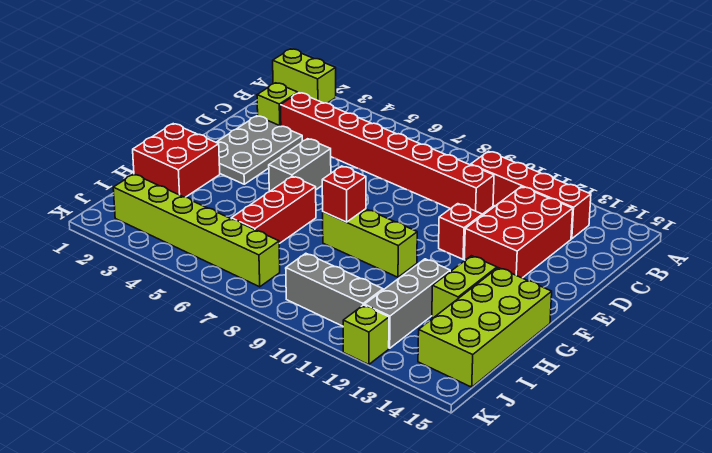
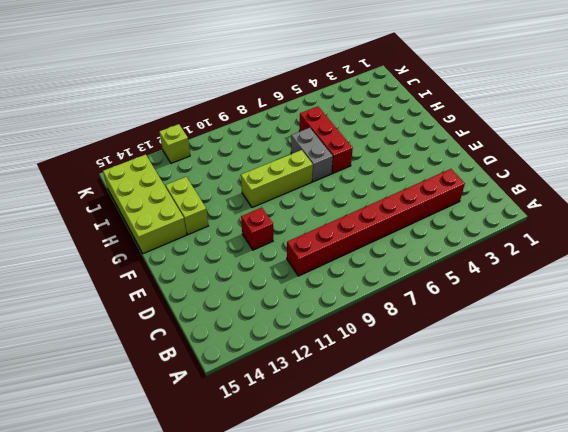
grey 1x2 brick [291,128,333,182] -> grey 1x2 brick moved to [269,139,331,192]
none -> lime 1x2 brick [273,49,336,103]
none -> red 1x4 brick [471,151,591,239]
none -> lime 1x1 brick [257,83,298,126]

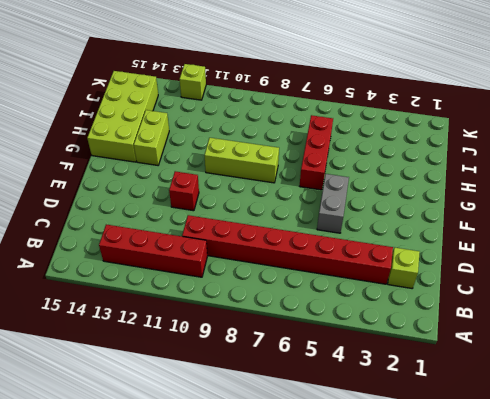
none -> lime 1x2 brick [273,49,336,103]
none -> red 2x3 brick [464,187,573,278]
none -> grey 2x3 plate [216,116,302,184]

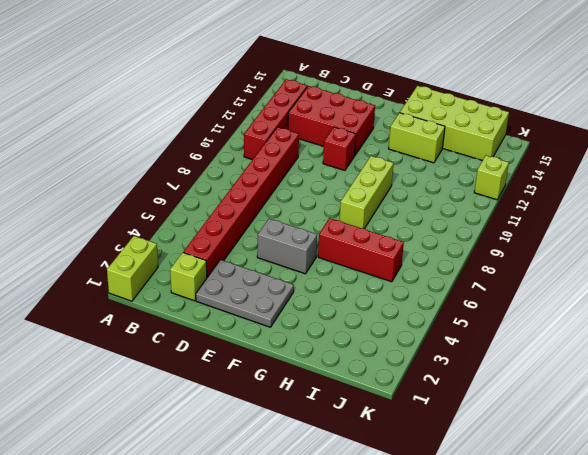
none -> red 2x2 brick [133,124,220,197]
none -> grey 1x3 brick [364,259,450,348]
none -> lime 1x6 brick [113,174,280,287]

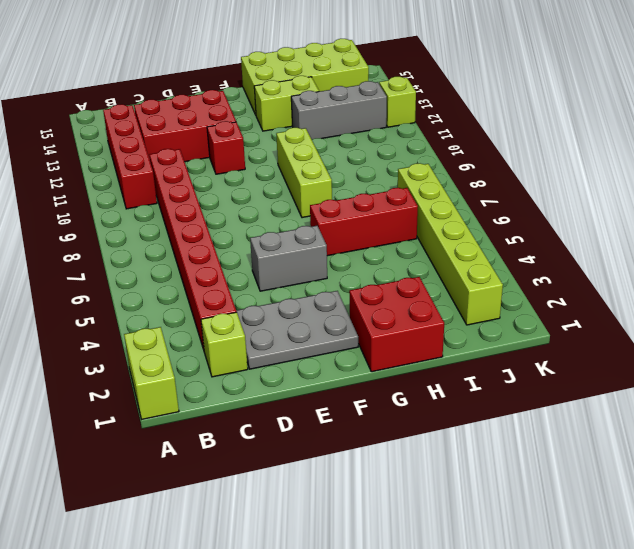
none -> grey 1x3 brick [286,253,383,326]
none -> red 1x1 brick [322,166,366,222]

